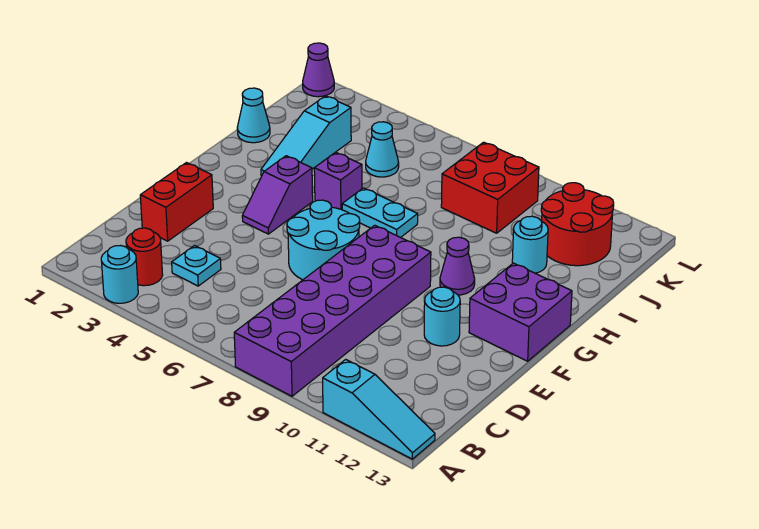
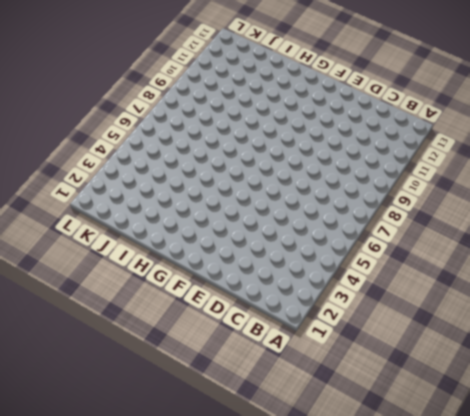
none -> cyan 1x1 round brick [101,246,138,303]
none -> purple 2x6 brick [234,225,431,396]
none -> cyan 1x3 slope [323,359,435,459]

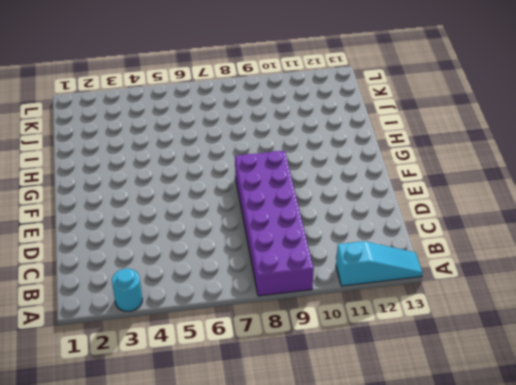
none -> red 1x1 round brick [126,228,163,286]
none -> cyan 1x1 plate [172,246,221,286]
none -> red 1x2 brick [140,163,213,241]

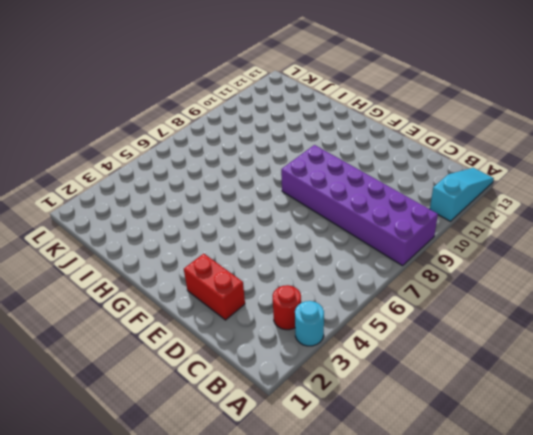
none -> cyan 1x1 plate [172,246,221,286]
none -> cyan 2x2 round brick [287,200,360,280]
none -> cyan 1x1 round brick [424,287,460,346]

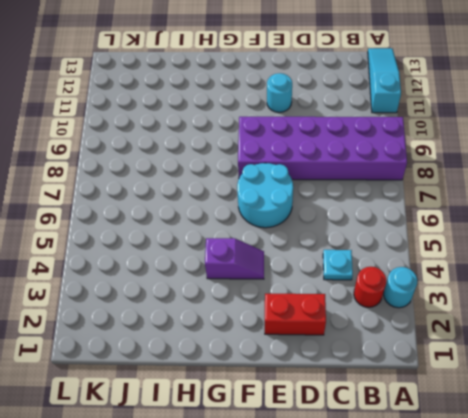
none -> purple 2x2 brick [469,263,572,361]
none -> purple 1x1 cone [440,237,475,295]
none -> cyan 1x3 slope [261,96,351,176]

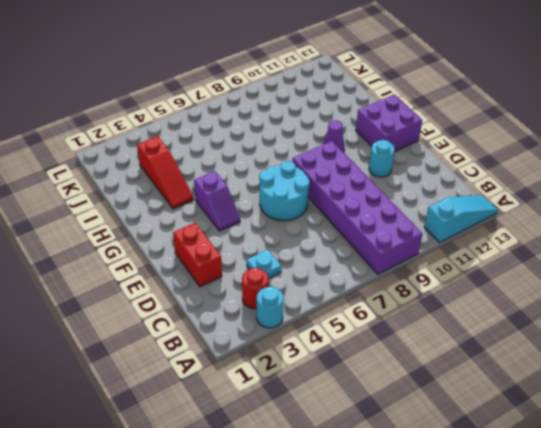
red 1x3 slope [137,136,194,209] -> cyan 1x3 slope [261,96,351,176]
none -> purple 1x1 brick [314,152,362,210]
none -> cyan 1x2 plate [342,188,418,238]
none -> cyan 1x1 cone [237,88,270,143]

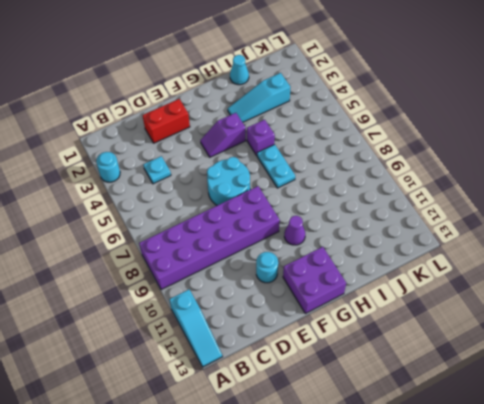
none -> red 1x1 round brick [126,228,163,286]
none -> cyan 1x1 round brick [512,216,548,273]
none -> cyan 1x1 cone [366,122,399,177]

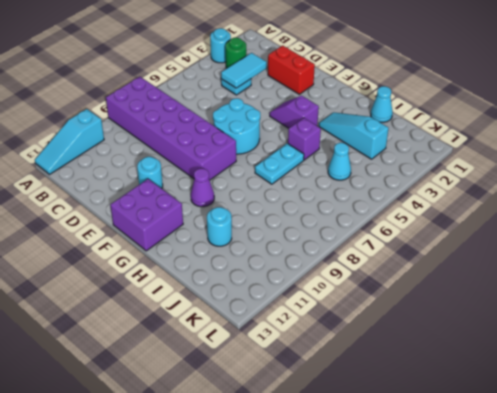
green 1x1 round brick [226,38,246,68] -> red 1x1 round brick [126,228,163,286]
cyan 1x2 tile [221,53,267,88] -> none
none -> red 2x2 brick [441,142,539,233]
none -> red 2x2 round brick [541,183,614,266]
none -> purple 1x1 cone [303,43,334,97]

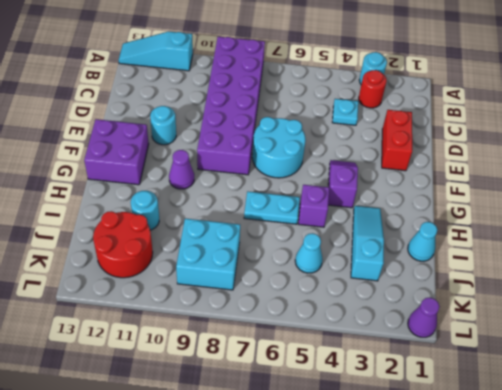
cyan 2x2 brick [176,219,240,290] -> red 2x2 brick [441,142,539,233]

